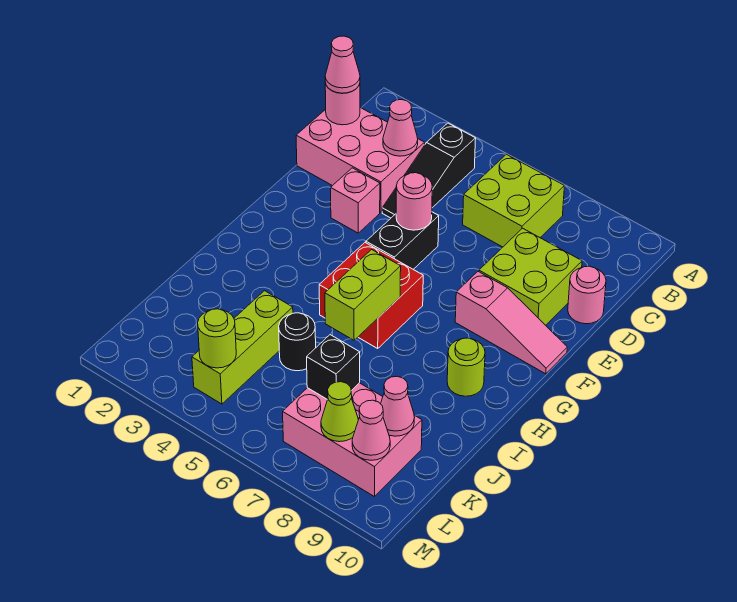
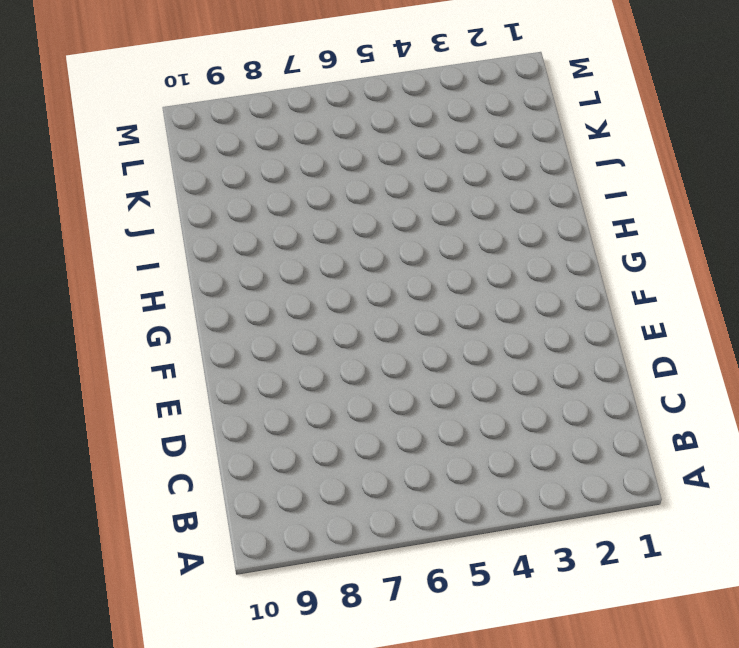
none -> black 1x3 slope [382,123,476,218]
none -> lime 2x2 brick [463,154,564,247]
none -> pink 2x3 brick [296,108,425,212]

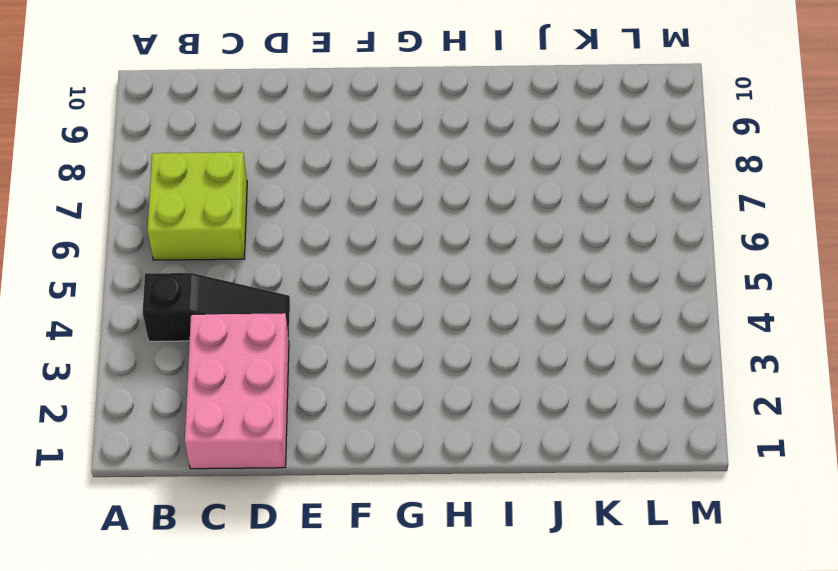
none -> lime 2x2 brick [479,228,582,325]
none -> pink 1x1 round brick [568,266,606,324]
none -> pink 1x1 brick [331,168,380,233]

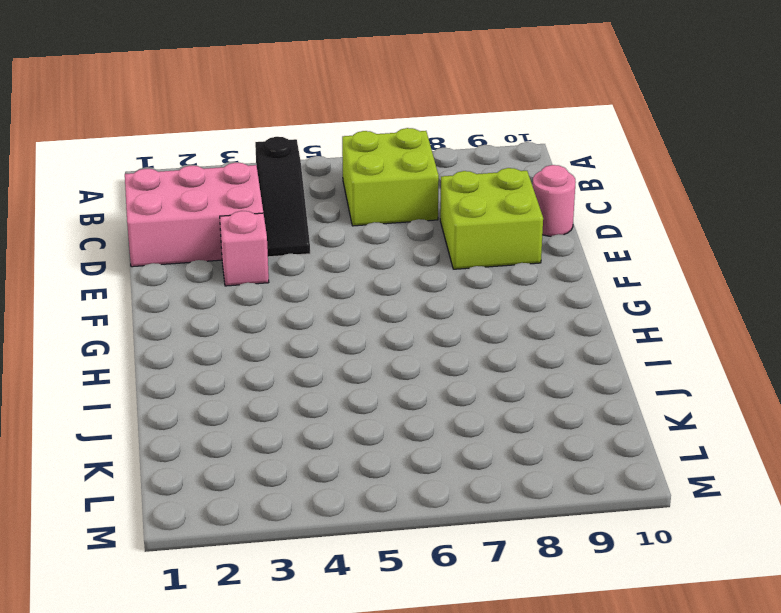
none -> black 1x2 brick [366,212,439,269]
none -> pink 1x3 slope [455,272,567,374]
none -> red 2x2 brick [319,243,423,348]

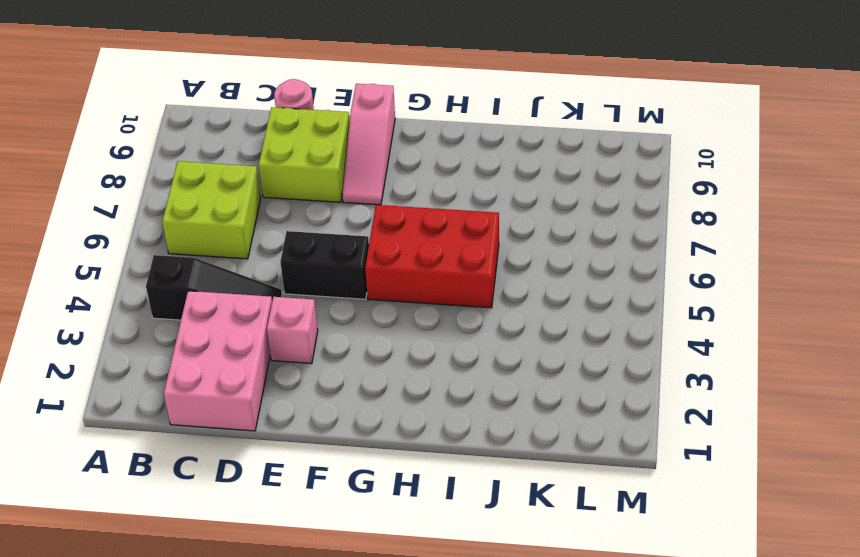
pink 1x3 slope [342,84,395,205] -> pink 1x3 slope turned to [455,272,567,374]
red 2x3 brick [365,205,499,308] -> red 2x2 brick [319,243,423,348]
none -> lime 1x1 round brick [447,338,485,396]
none -> lime 1x3 brick [192,291,293,404]
none -> black 1x1 round brick [279,313,316,371]

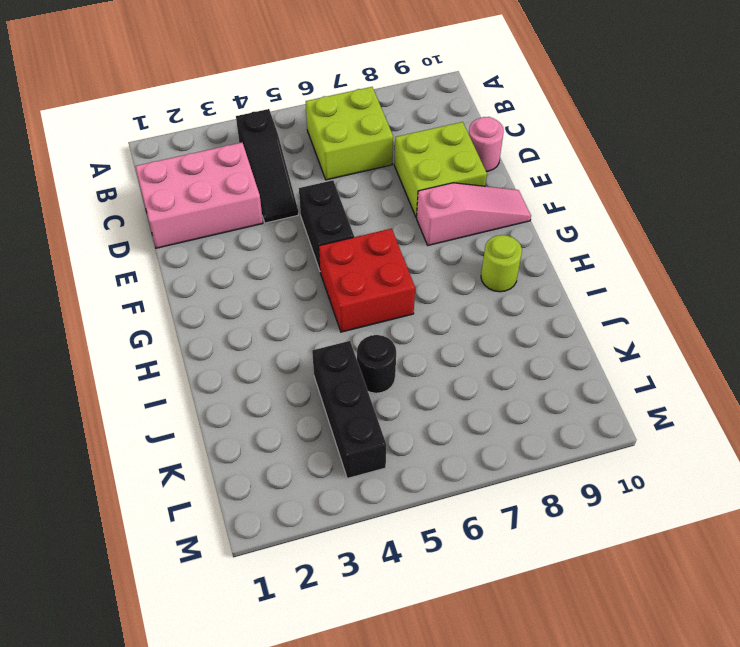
black 1x3 brick [312,341,386,478] -> lime 1x3 brick [192,291,293,404]
none -> pink 1x1 brick [331,168,380,233]
none -> pink 2x3 brick [283,383,422,496]
none -> pink 1x1 round brick [325,82,360,125]

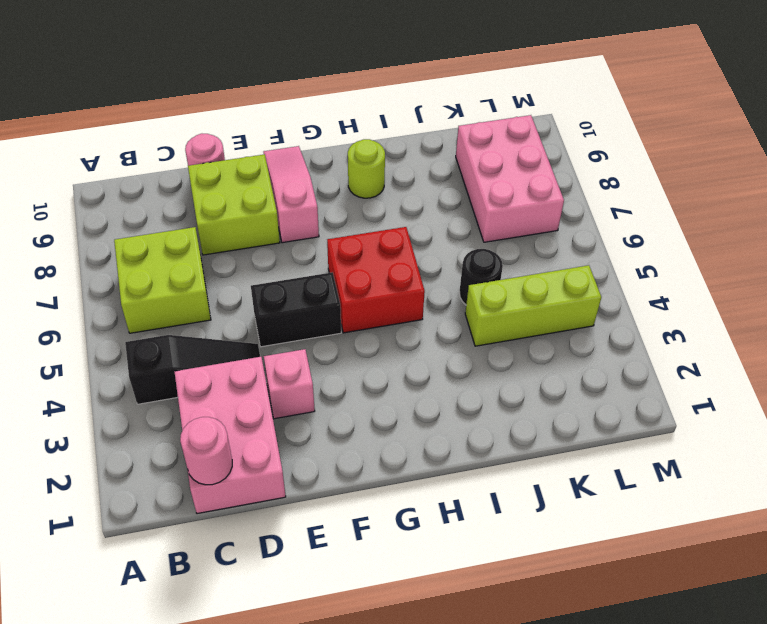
none -> pink 1x1 cone [383,100,418,156]
none -> pink 1x1 round brick [396,173,432,230]
none -> lime 1x2 brick [325,250,401,340]

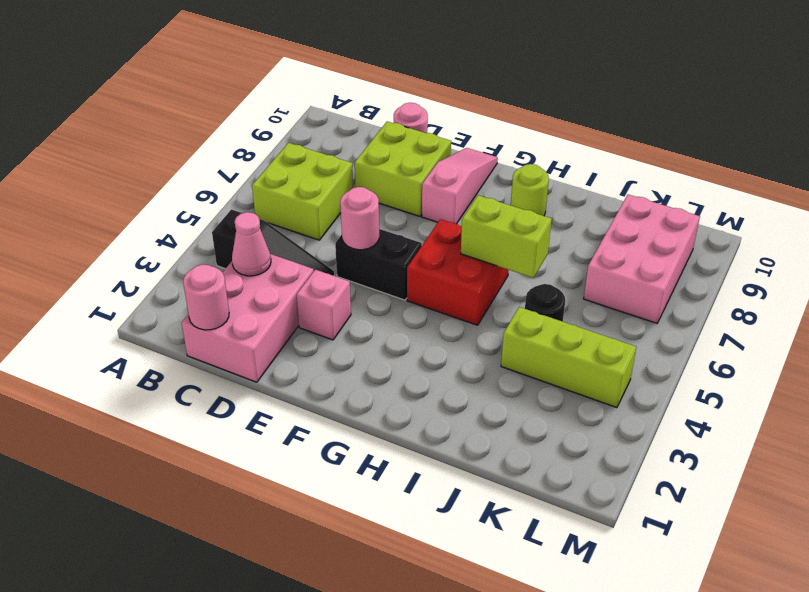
none -> black 1x1 brick [307,335,360,399]
none -> pink 1x1 cone [381,376,415,436]
none -> lime 1x1 round brick [198,309,236,368]

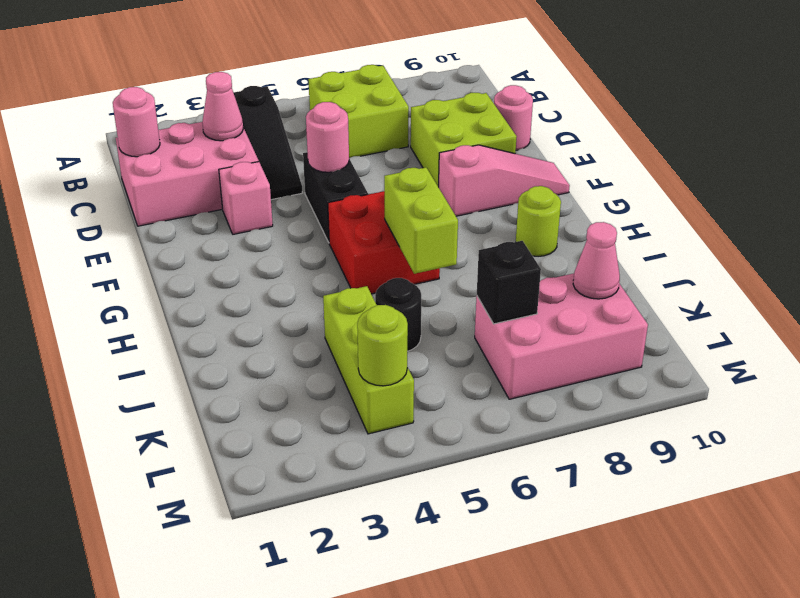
none -> lime 1x1 cone [321,382,358,442]
none -> pink 1x1 cone [352,400,390,460]
none -> pink 1x1 cone [325,36,360,93]

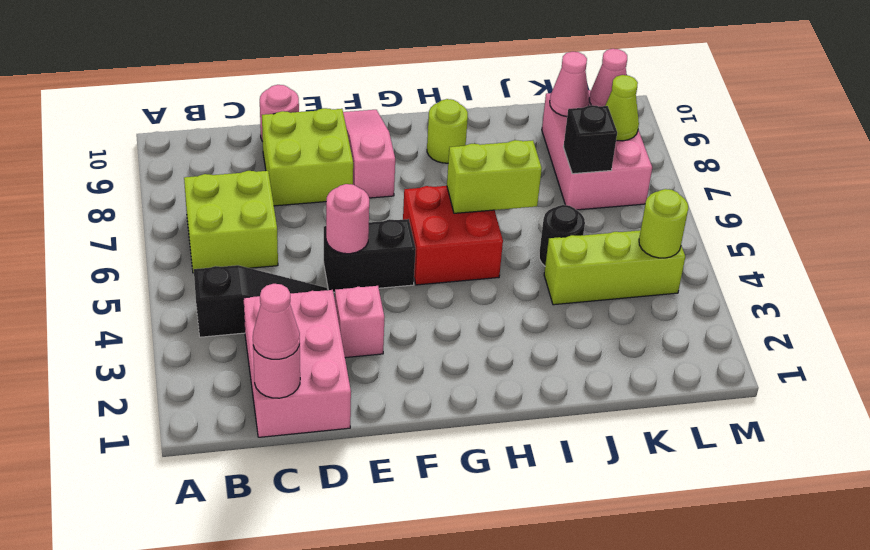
none -> pink 1x1 cone [383,100,418,156]

